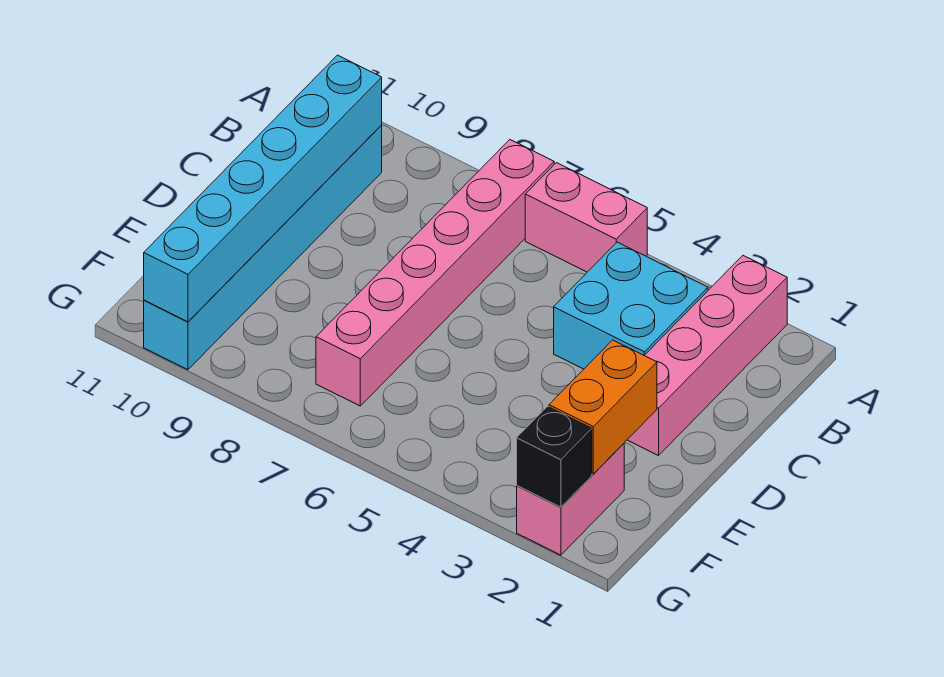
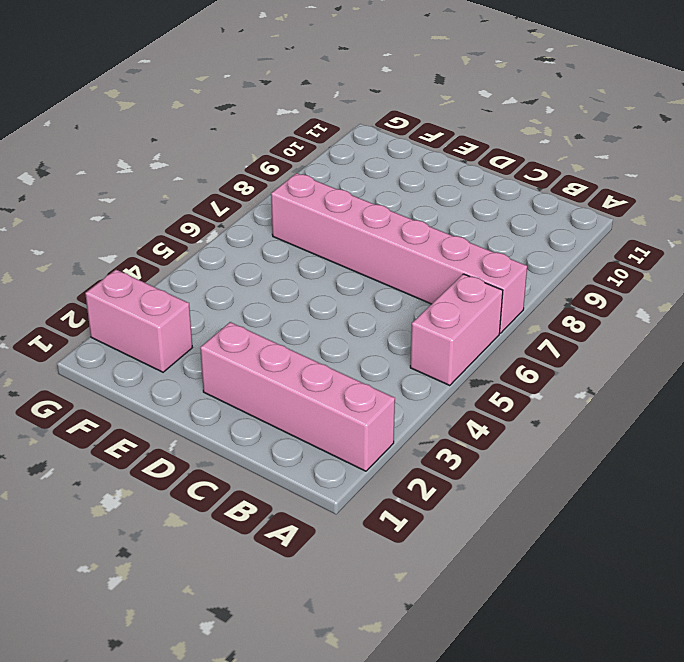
none -> cyan 2x2 brick [554,242,708,369]
none -> cyan 1x6 brick [144,125,382,370]

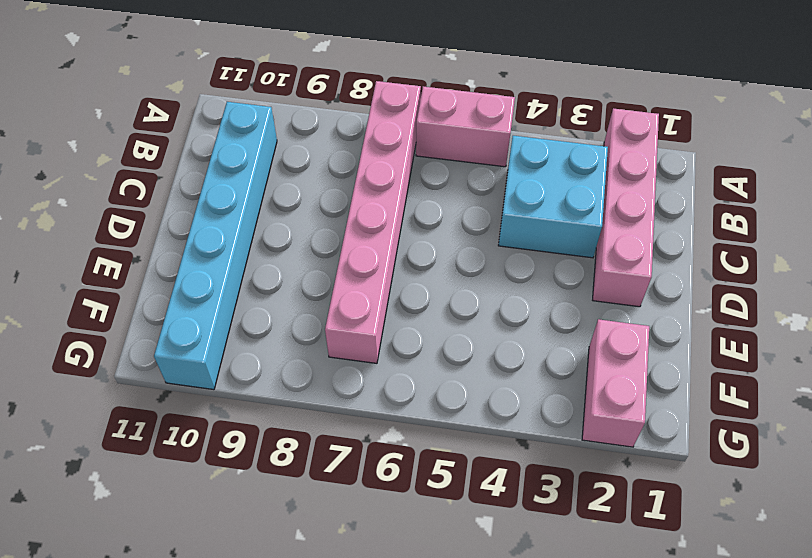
none -> cyan 1x6 brick [144,55,382,322]
none -> orange 1x2 brick [549,340,657,474]

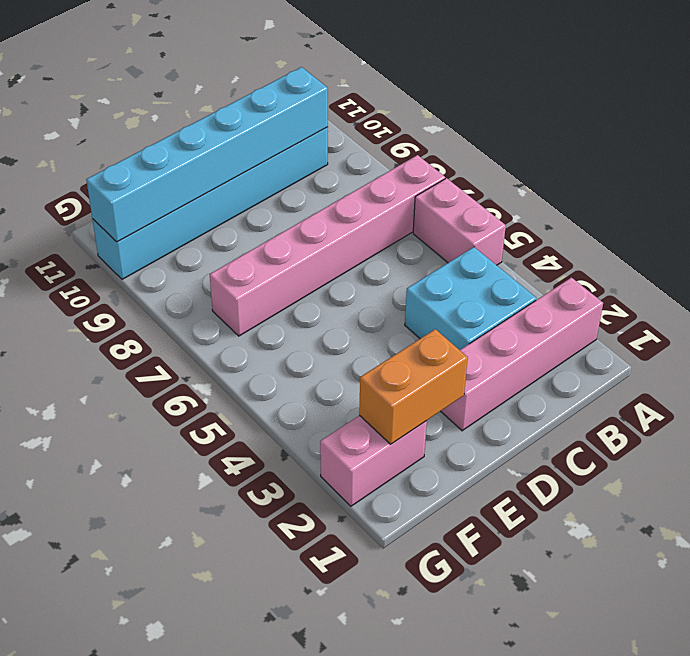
none -> black 1x1 brick [517,406,592,507]

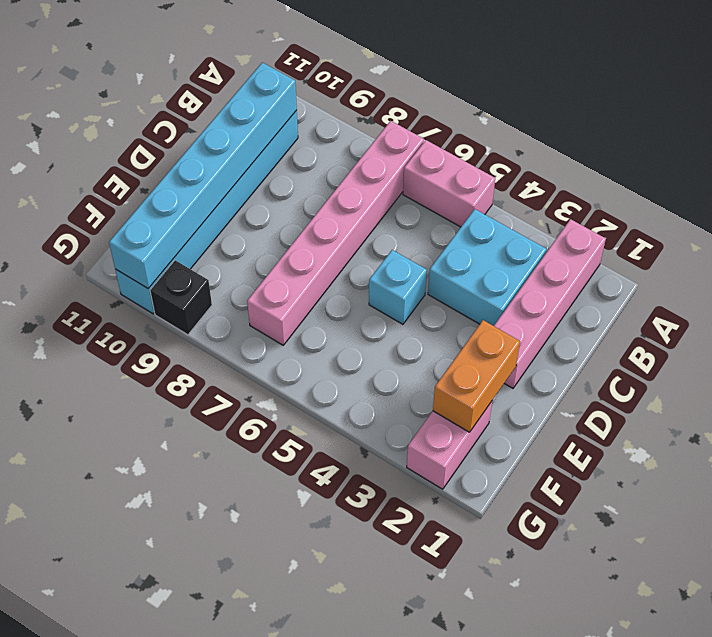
cyan 1x1 brick [369,250,427,324] -> none
black 1x1 brick [150,260,212,335] -> black 1x1 brick moved to [517,406,592,507]

